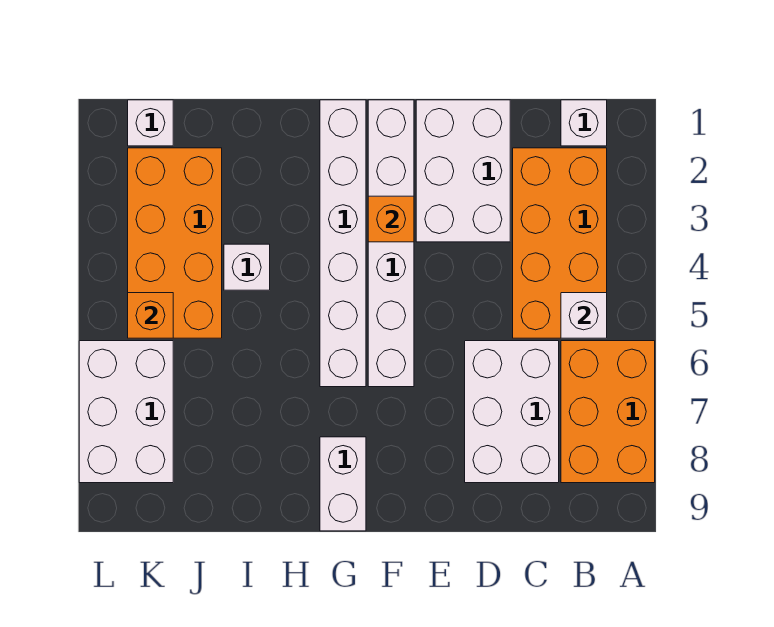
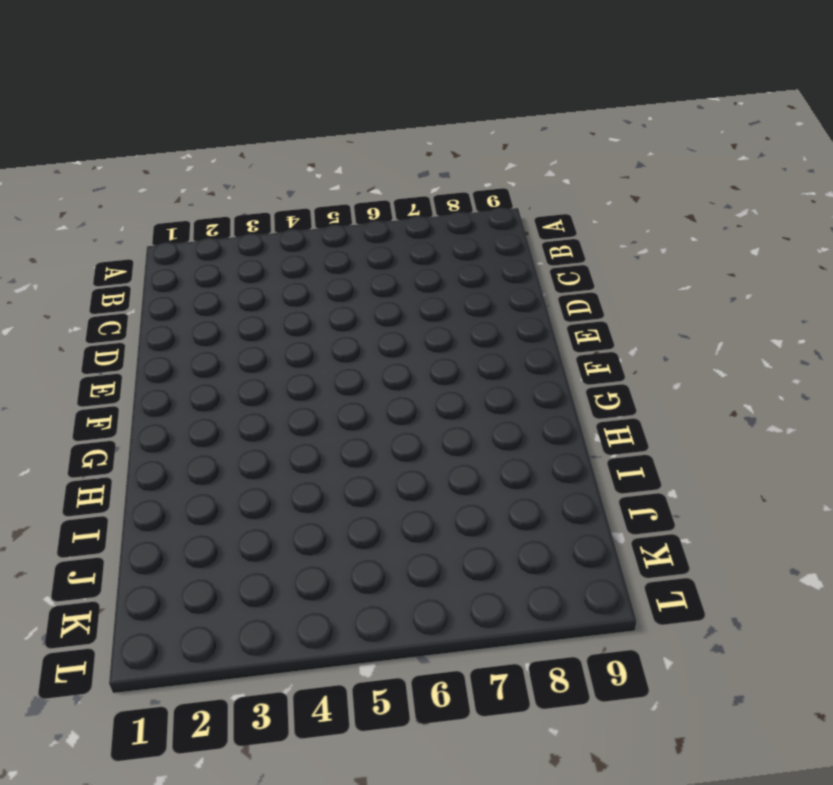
none -> orange 2x3 brick [561,341,655,483]
none -> white 1x1 brick [561,100,607,146]
none -> orange 2x4 brick [513,148,607,338]

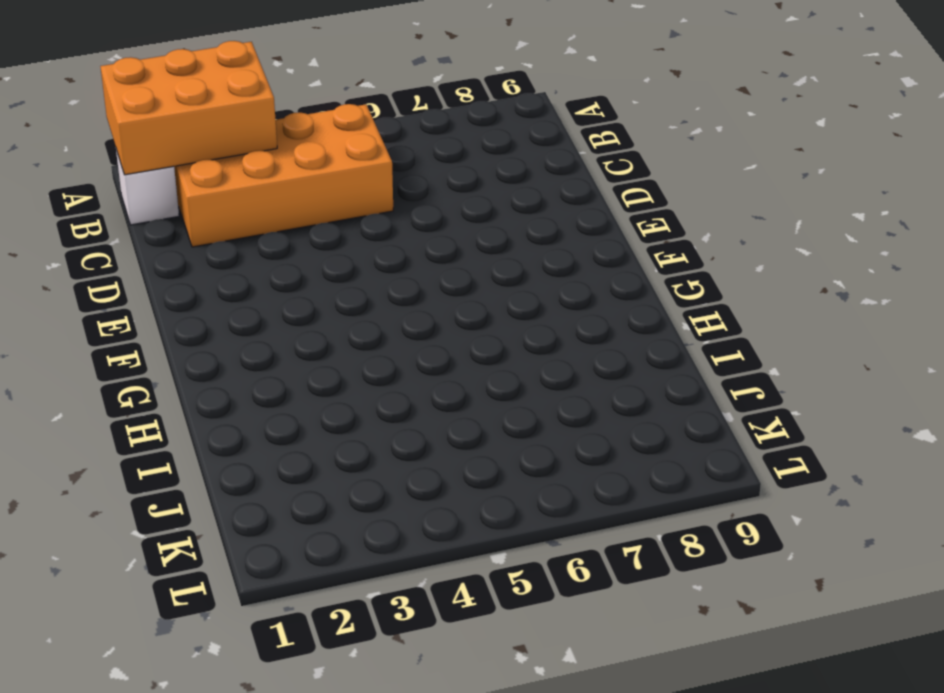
orange 2x3 brick [100,41,277,175] -> orange 2x3 brick moved to [561,341,655,483]
none -> white 2x3 brick [465,341,559,483]
none -> white 2x3 brick [416,100,510,242]
none -> white 1x6 brick [368,100,414,387]

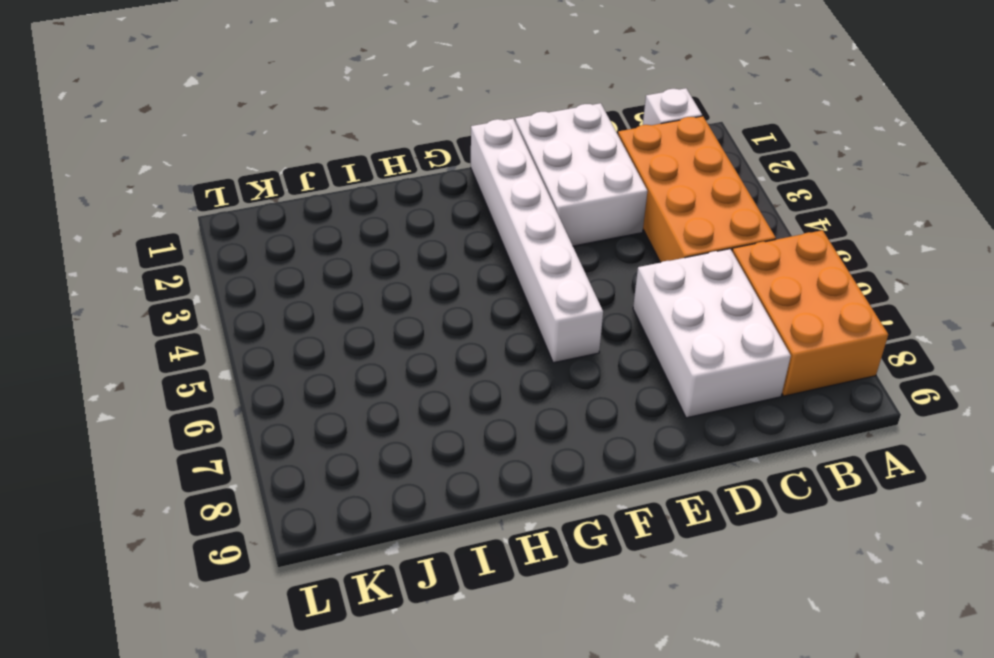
none -> white 1x6 brick [320,100,366,387]
none -> white 1x2 brick [320,437,366,531]
none -> white 1x1 brick [224,244,270,290]

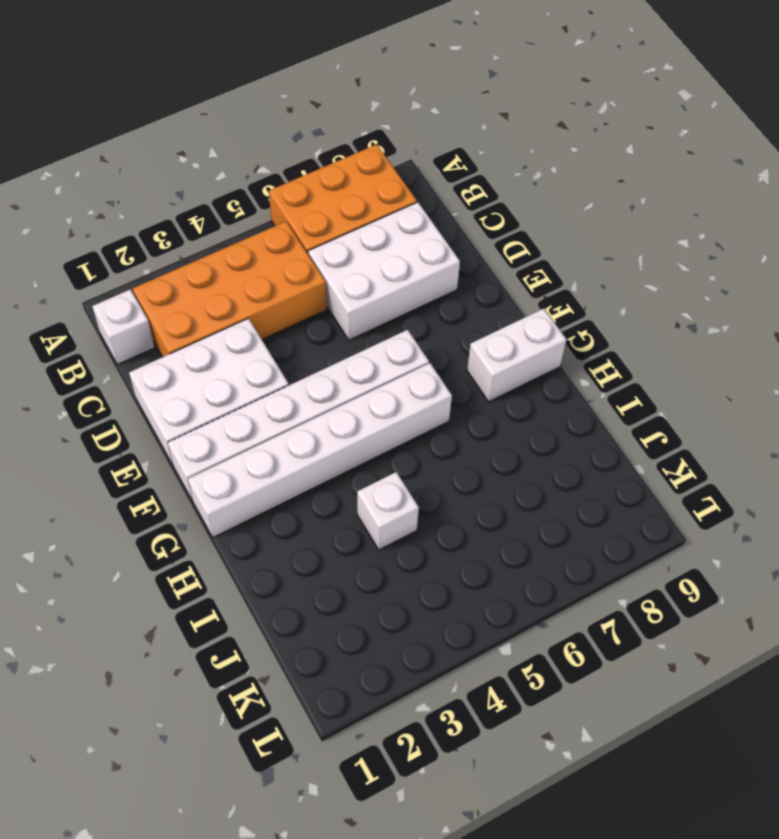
none -> orange 2x4 brick [128,148,222,338]
none -> white 1x1 brick [128,100,173,146]
none -> white 2x3 brick [79,341,173,483]

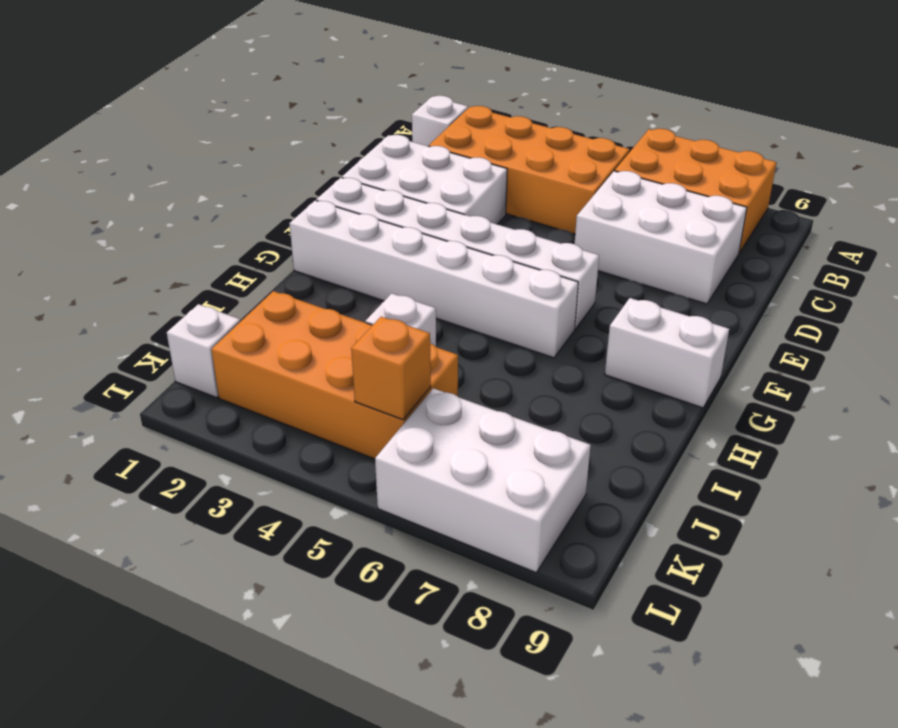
none -> white 1x1 brick [561,293,607,338]
none -> orange 1x1 brick [368,196,414,242]

